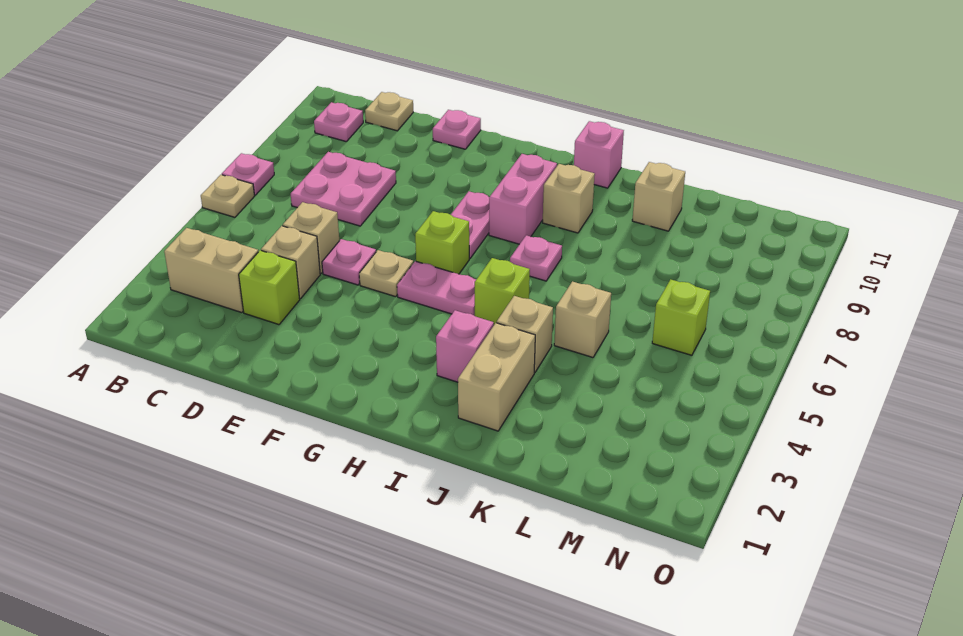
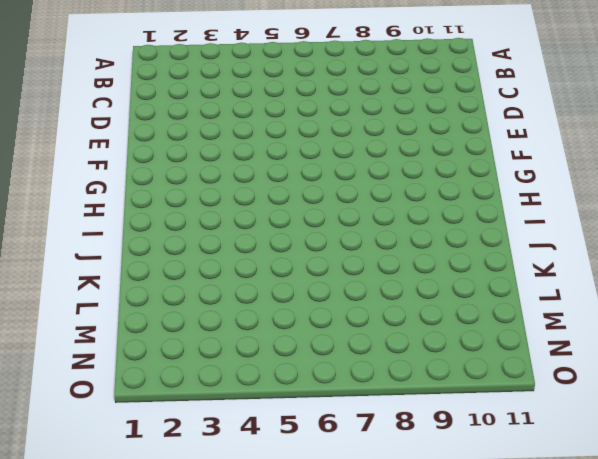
none -> tan 1x1 plate [201,175,255,217]
none -> pink 1x1 plate [222,153,274,195]
none -> tan 1x2 brick [164,228,258,313]

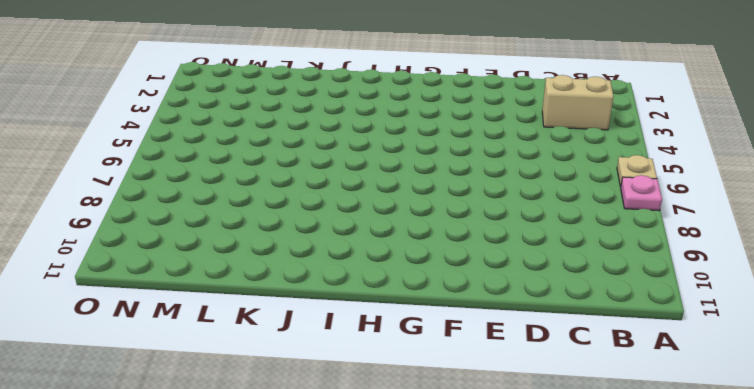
none -> pink 1x1 plate [314,102,363,141]
none -> pink 2x2 plate [291,152,396,226]
none -> tan 1x1 plate [365,92,413,131]

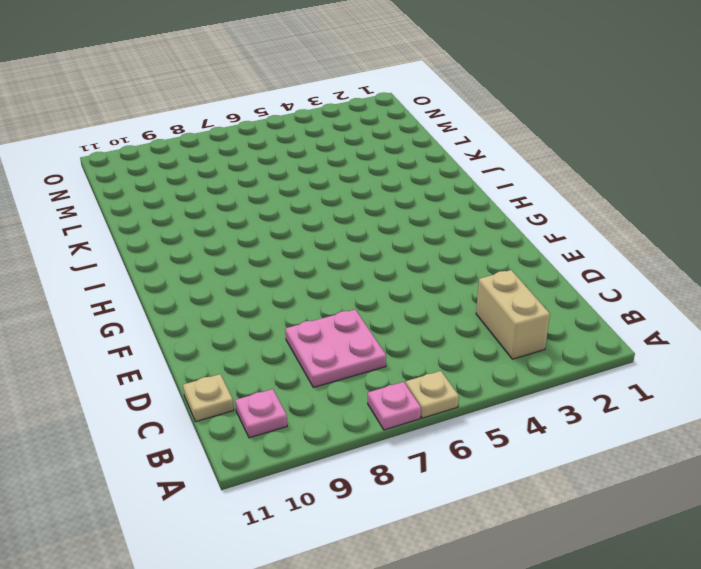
none -> lime 1x1 brick [239,250,300,325]
none -> tan 1x1 brick [261,226,320,299]
none -> tan 1x1 brick [283,202,339,274]

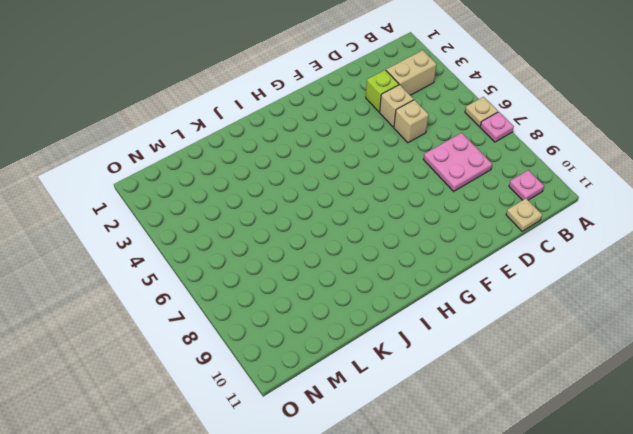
none -> pink 1x1 plate [322,239,376,285]
none -> pink 1x1 plate [433,110,481,149]
none -> tan 1x1 plate [359,250,413,297]

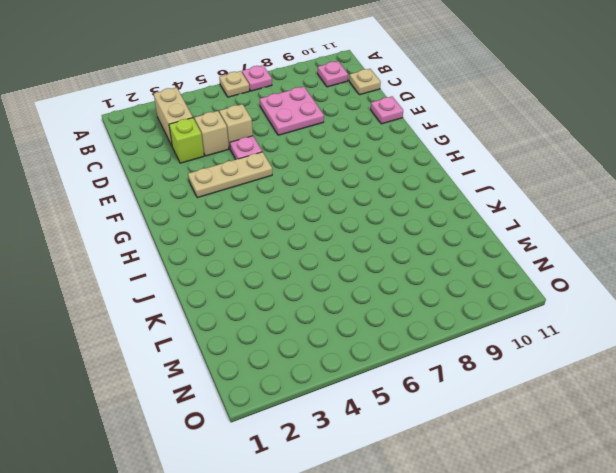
tan 1x3 plate [188,152,272,198] -> tan 1x1 plate [359,250,413,297]
none -> pink 1x2 plate [397,261,476,316]
none -> lime 1x1 brick [415,211,469,274]
none -> pink 1x2 plate [451,191,489,259]

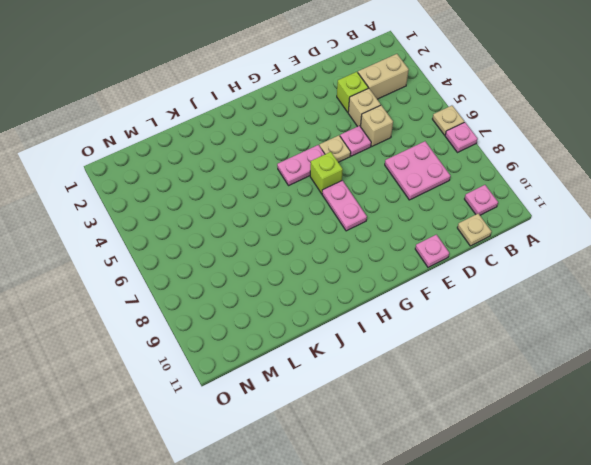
none -> pink 1x2 brick [489,154,557,244]
none -> pink 1x1 brick [436,310,494,382]
none -> lime 1x1 brick [475,258,530,325]

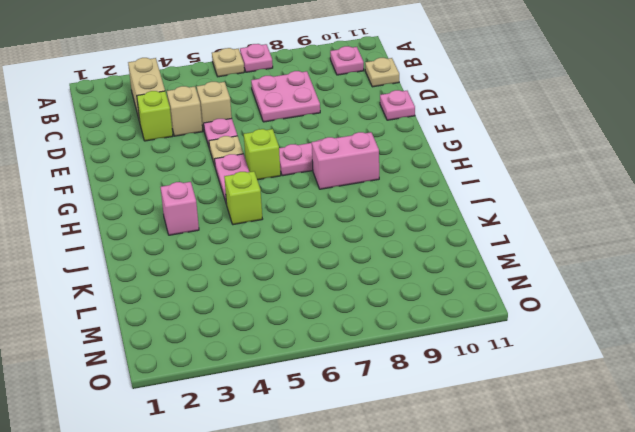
none -> pink 1x1 plate [510,235,562,281]
none -> tan 1x1 brick [543,164,595,233]
none -> pink 1x1 brick [574,121,624,188]

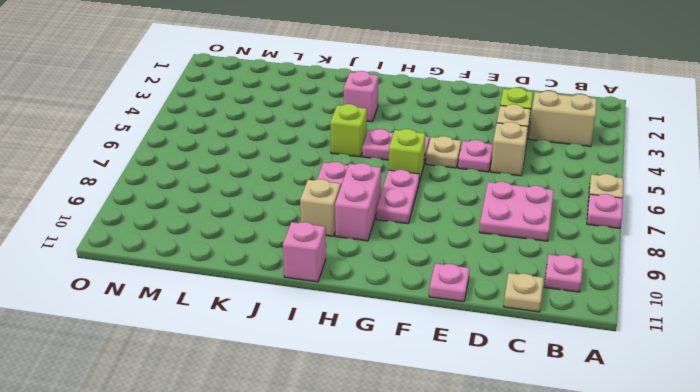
none -> tan 1x2 brick [458,323,535,431]
none -> tan 1x1 brick [497,296,553,373]
none -> tan 1x1 brick [554,281,611,357]

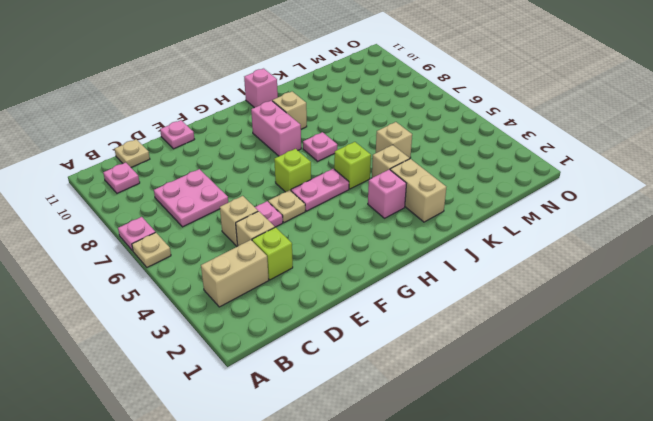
none -> pink 1x2 plate [451,191,489,259]
none -> tan 1x1 brick [632,162,685,231]
none -> lime 1x1 brick [652,279,710,355]

